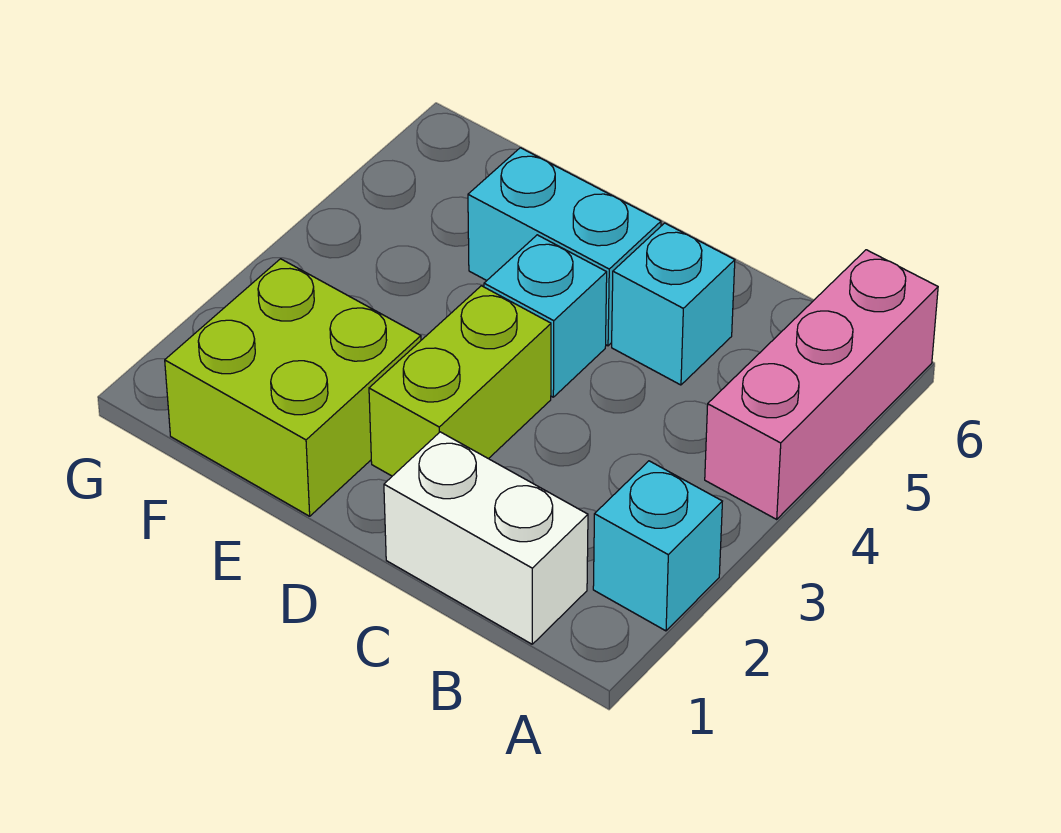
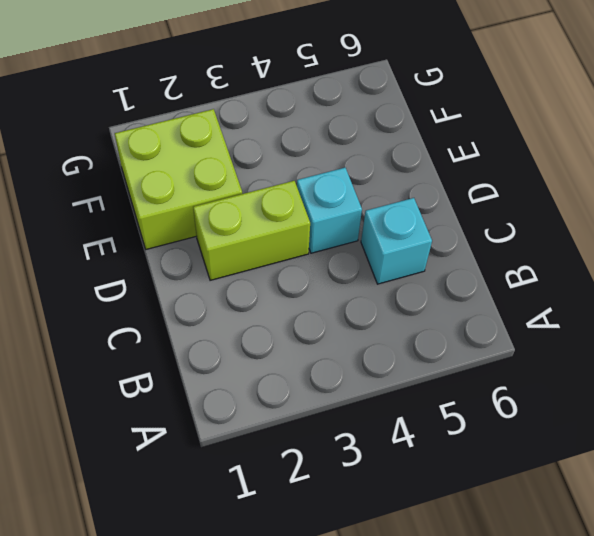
none -> cyan 1x1 brick [593,461,722,631]
none -> pink 1x3 brick [705,250,938,519]

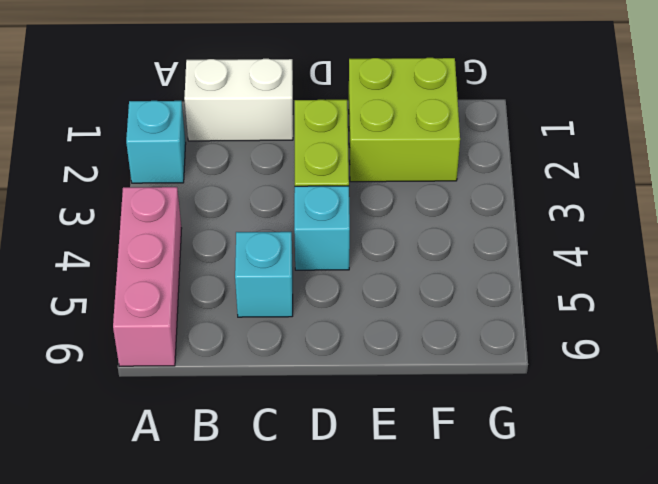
none -> cyan 1x2 brick [468,148,661,346]

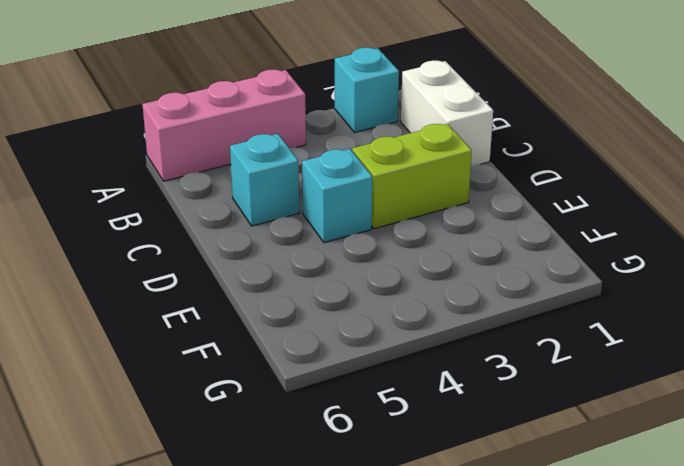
none -> cyan 1x2 brick [468,148,661,346]
none -> lime 2x2 brick [165,259,421,516]

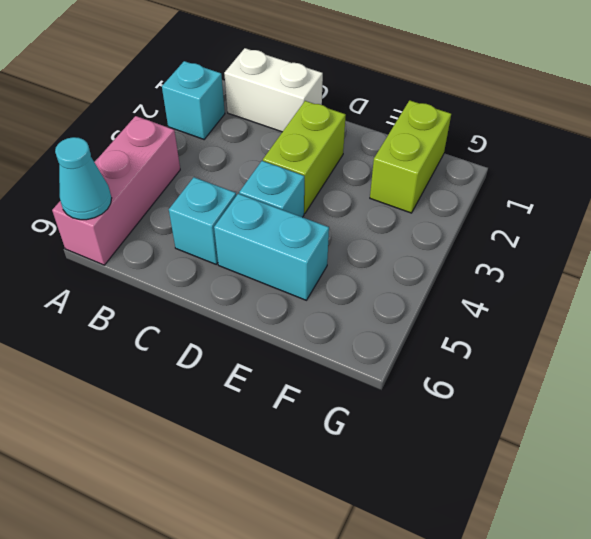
cyan 1x1 cone [55,137,112,220] -> none
lime 1x2 brick [370,100,451,213] -> lime 2x2 brick [165,259,421,516]

